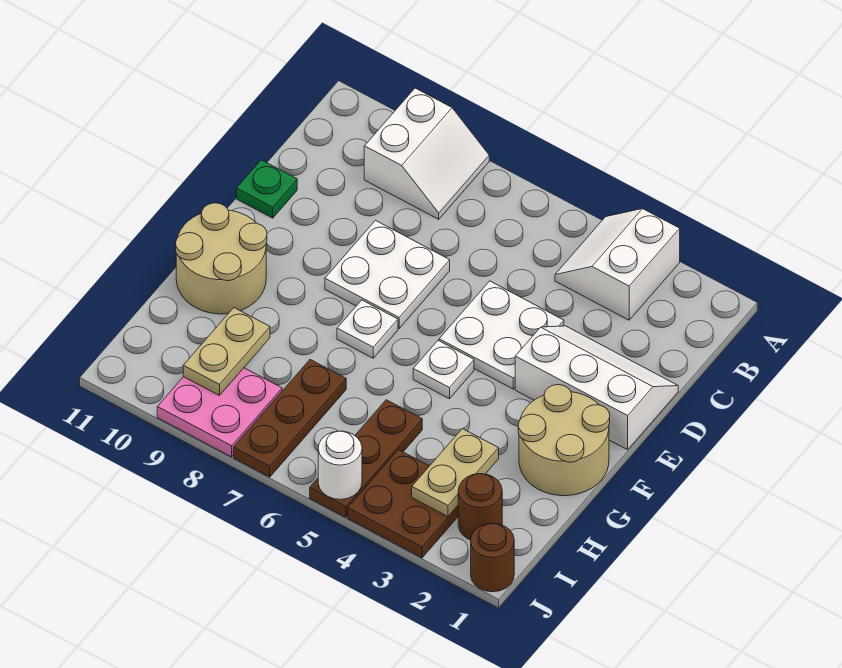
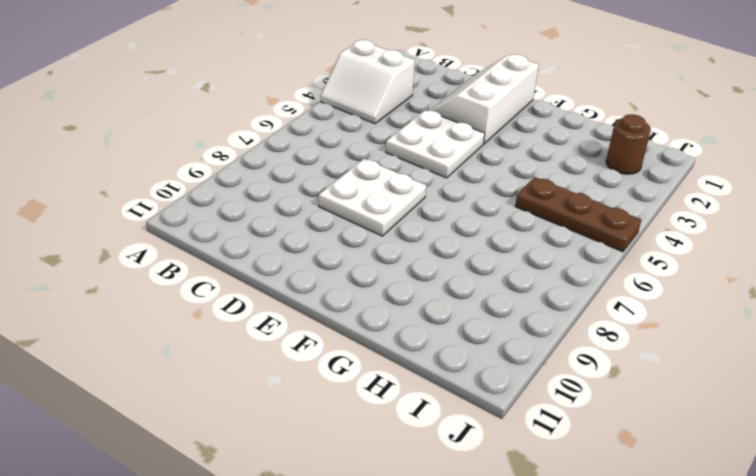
none -> white 2x2 slope [364,88,489,219]
none -> green 1x1 plate [237,160,297,218]
none -> tan 2x2 round brick [518,385,610,496]

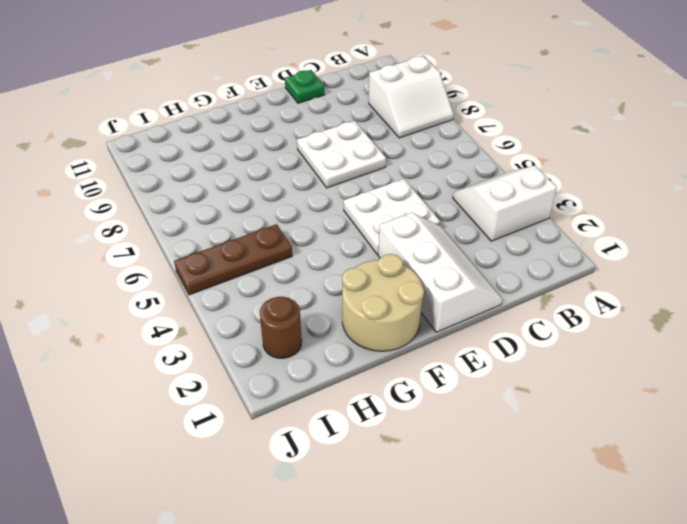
none -> white 1x1 plate [413,341,474,399]
none -> white 1x1 plate [337,300,398,358]
none -> tan 2x2 round brick [176,203,267,314]

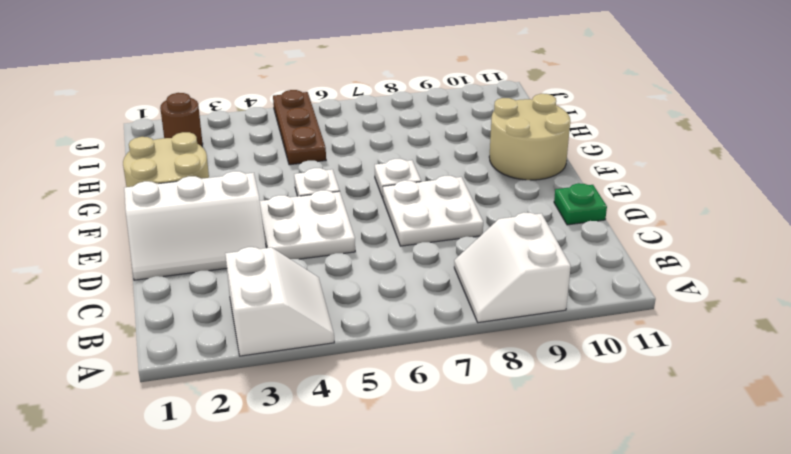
none -> brown 1x3 plate [234,360,346,477]
none -> brown 2x2 plate [348,450,458,558]
none -> pink 2x2 plate [157,368,282,457]

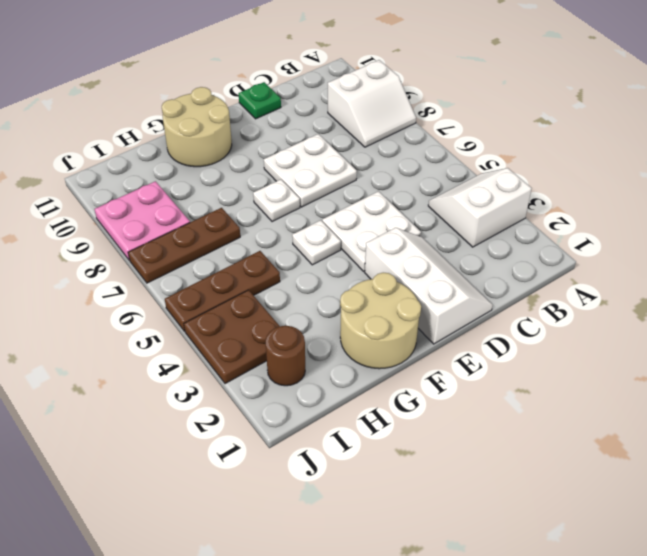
none -> brown 1x1 round brick [471,523,514,592]
none -> tan 1x2 plate [412,429,499,517]
none -> tan 1x2 plate [183,308,270,396]

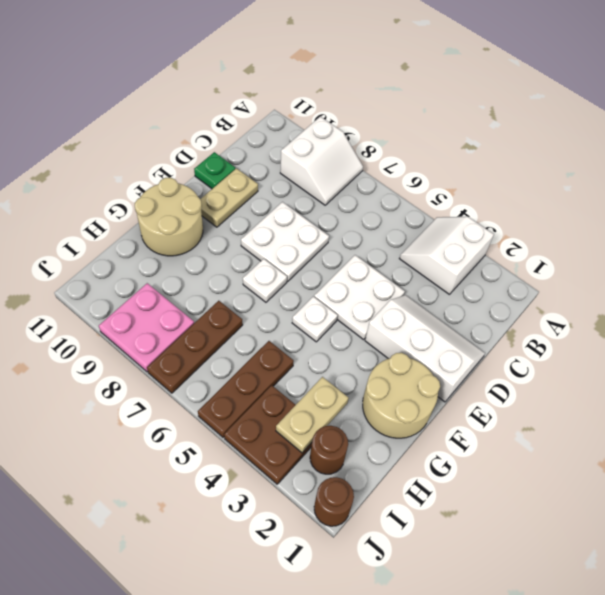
tan 1x2 plate [200,168,258,227] -> tan 1x2 plate moved to [183,308,270,396]
none -> white 1x1 round brick [318,431,362,499]

